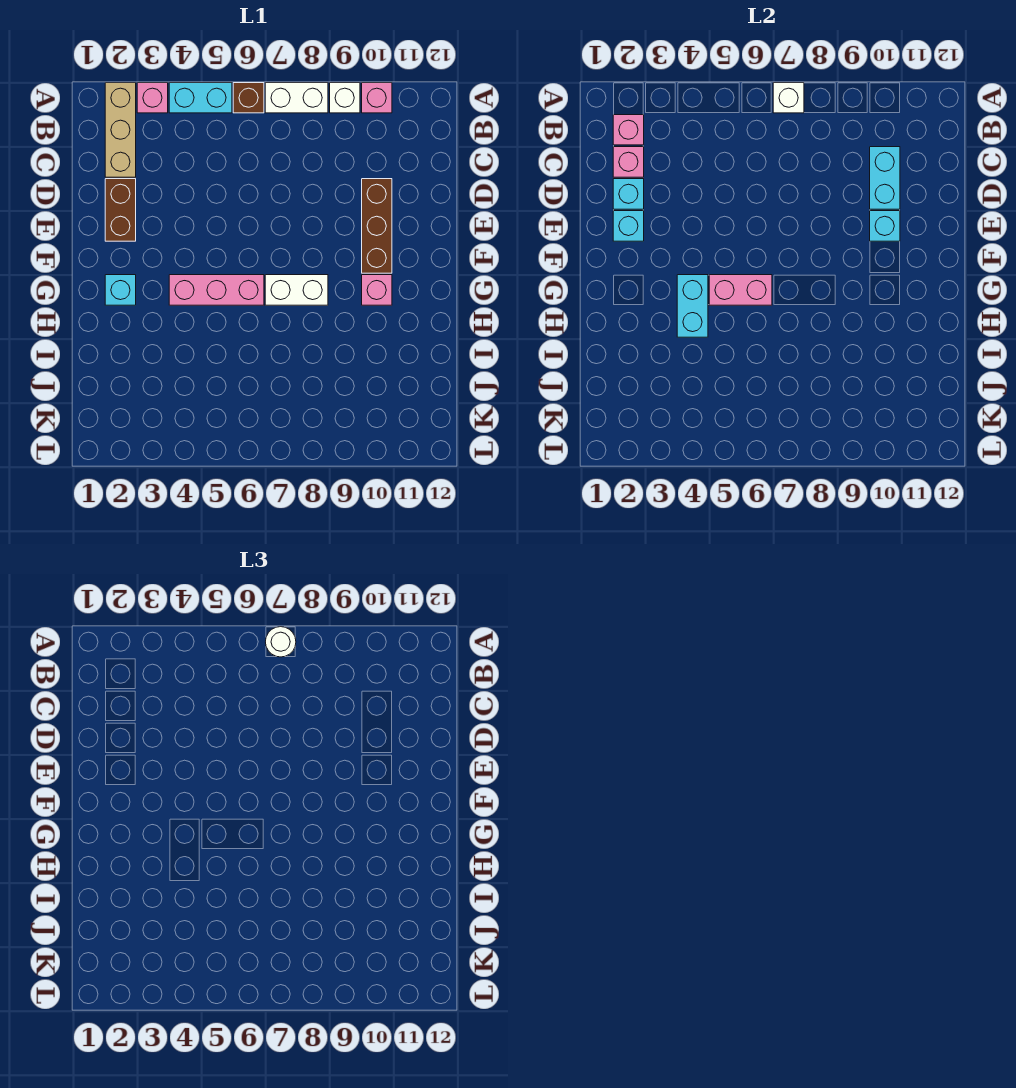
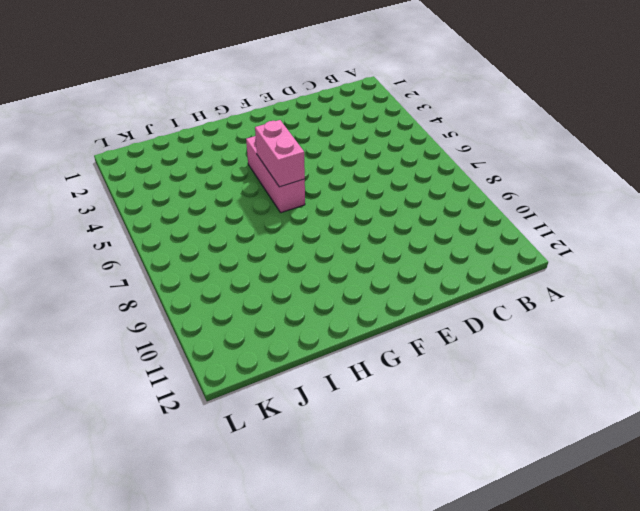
none -> tan 1x3 brick [105,83,136,177]
none -> pink 1x1 brick [137,83,168,113]
none -> cyan 1x2 brick [169,83,232,113]

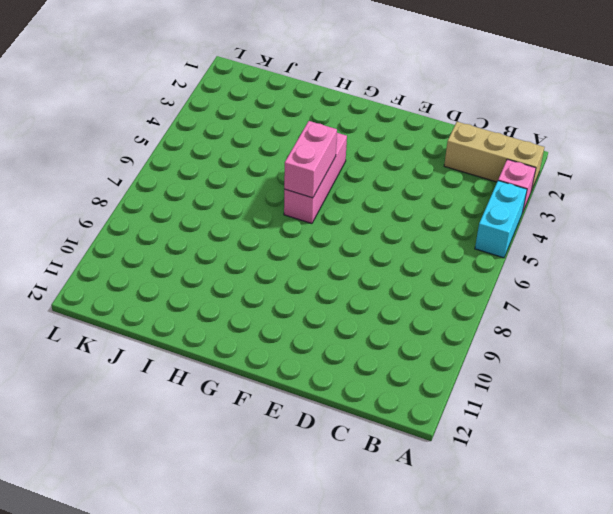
none -> brown 1x1 brick [233,83,264,113]
none -> white 1x2 brick [265,83,328,113]
none -> white 1x1 brick [330,83,360,113]

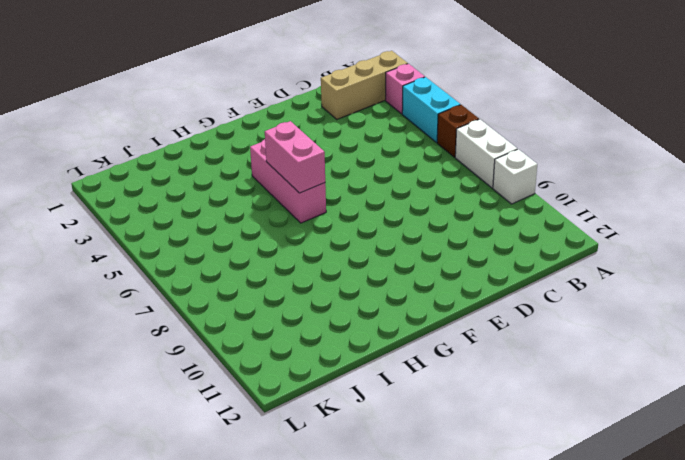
none -> pink 1x1 brick [362,83,392,113]
none -> brown 1x2 brick [105,179,136,241]
none -> brown 1x3 brick [362,179,392,273]

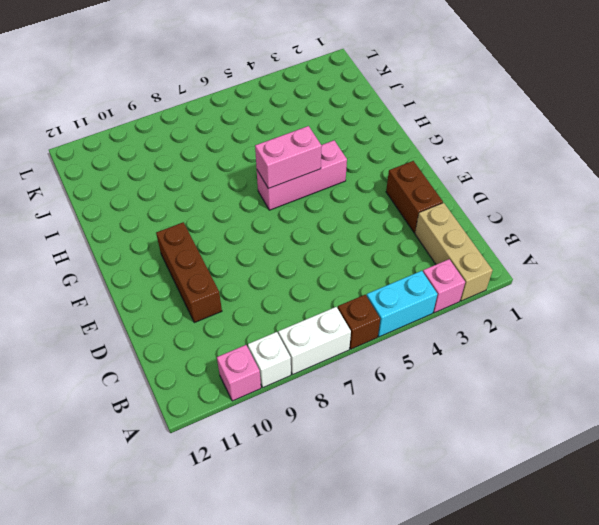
none -> cyan 1x1 brick [105,275,136,305]
none -> white 1x2 brick [265,275,328,305]
none -> pink 1x1 brick [362,275,392,305]

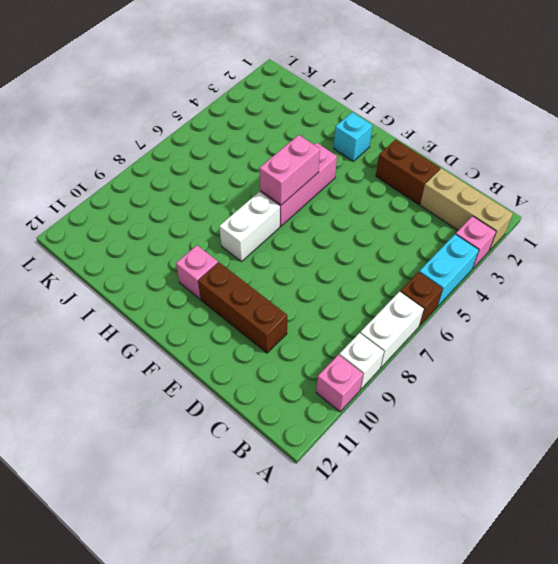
none -> white 1x1 brick [773,83,804,113]
none -> pink 1x1 brick [613,115,644,145]
none -> pink 1x1 brick [613,147,644,177]

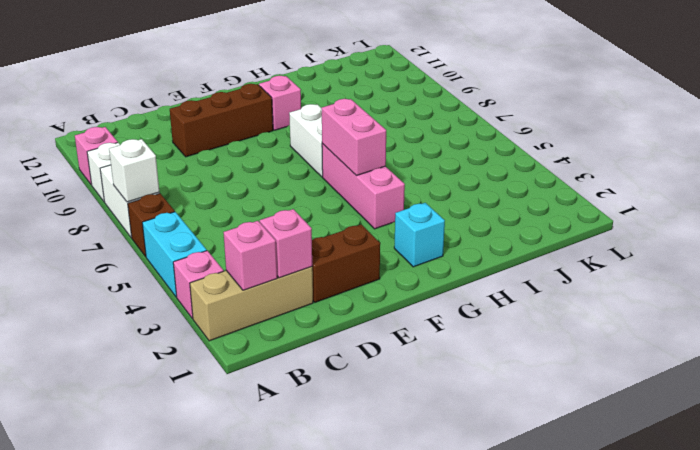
none -> cyan 1x2 brick [870,147,900,209]
none -> cyan 1x1 brick [613,179,644,209]
none -> cyan 1x1 brick [613,211,644,241]

